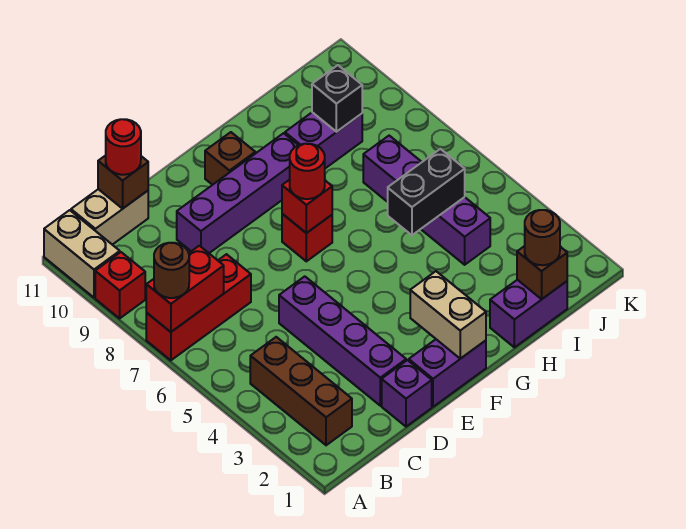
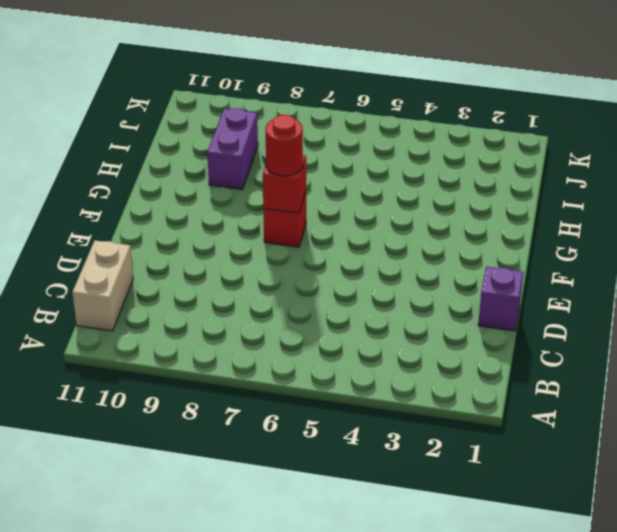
none -> red 1x3 brick [146,254,251,360]
none -> red 1x1 brick [95,252,145,318]
none -> tan 1x2 brick [44,210,120,297]

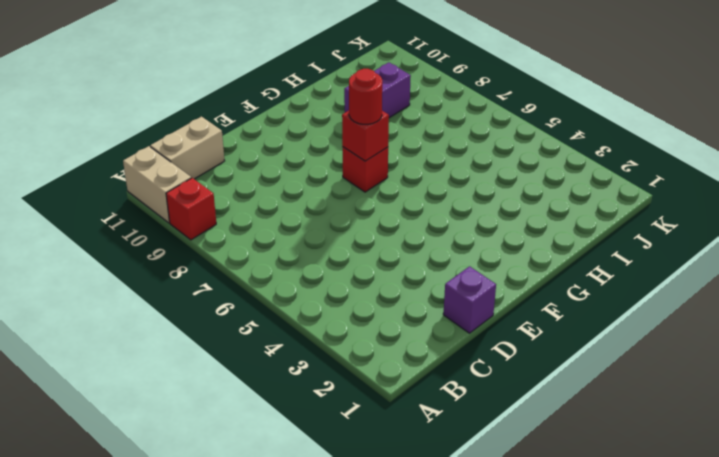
none -> red 1x3 brick [146,254,251,360]
none -> brown 1x3 brick [250,337,352,445]
none -> purple 1x4 brick [279,276,406,406]

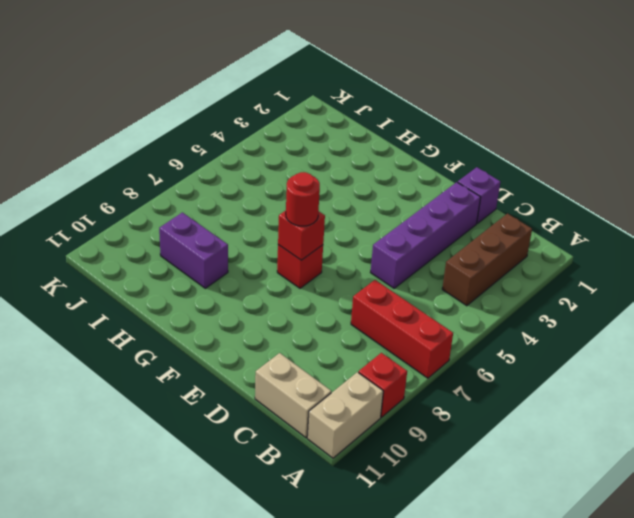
none -> purple 1x4 brick [177,133,298,253]
none -> purple 1x2 brick [409,339,486,407]
none -> brown 1x1 brick [205,132,255,185]

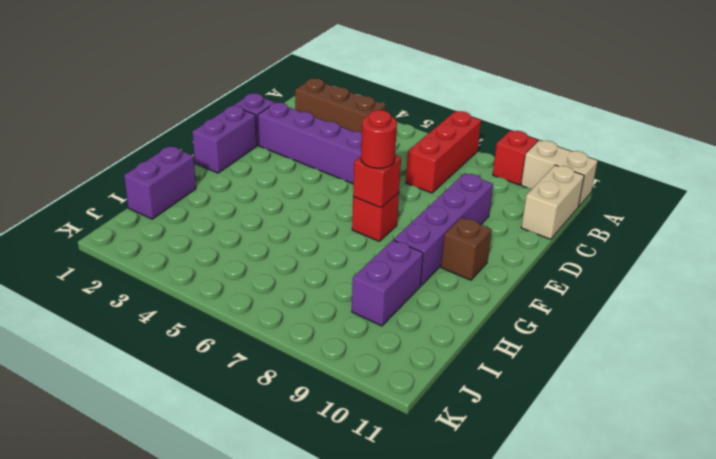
none -> purple 1x4 brick [363,136,490,265]
none -> red 1x2 brick [146,246,224,332]
none -> brown 1x1 brick [98,155,148,209]

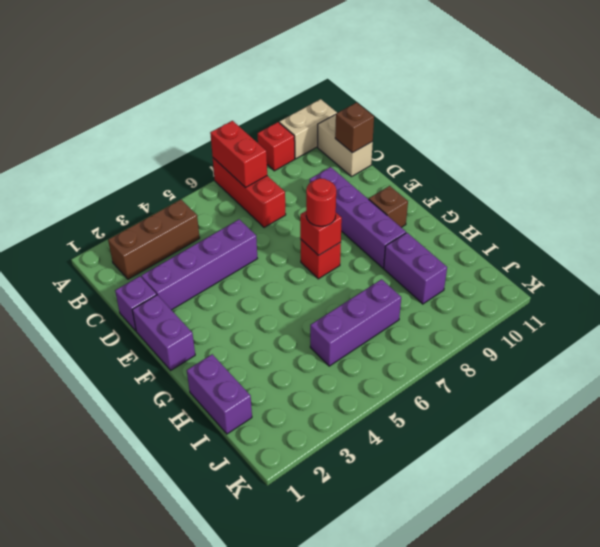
purple 1x3 brick [310,279,401,366] -> purple 1x4 brick [363,136,490,265]
none -> tan 1x2 brick [410,271,486,359]
none -> black 1x2 brick [388,149,465,235]
none -> brown 1x1 brick [517,246,567,299]

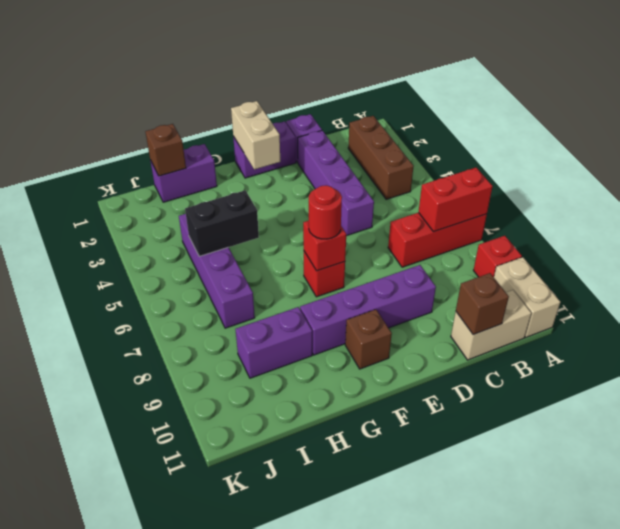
none -> black 1x1 brick [312,65,362,132]
none -> brown 1x1 round brick [154,243,189,298]
none -> red 1x1 round brick [106,119,141,175]

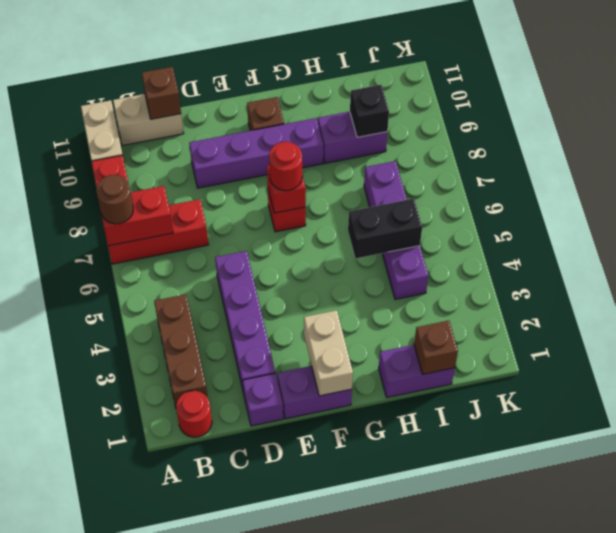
red 1x1 round brick [176,391,212,437] -> red 1x1 round brick moved to [106,119,141,175]
none -> brown 1x1 round brick [525,210,560,265]

